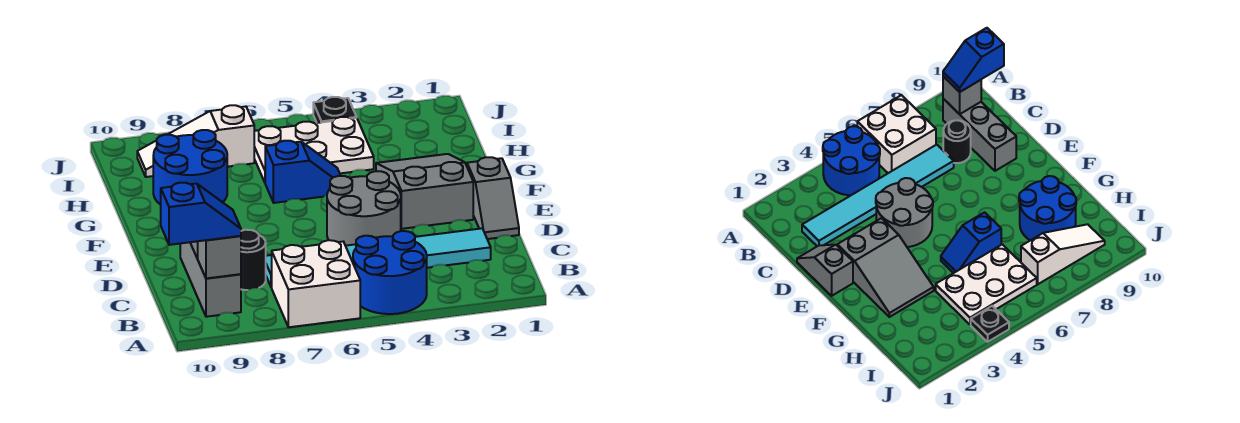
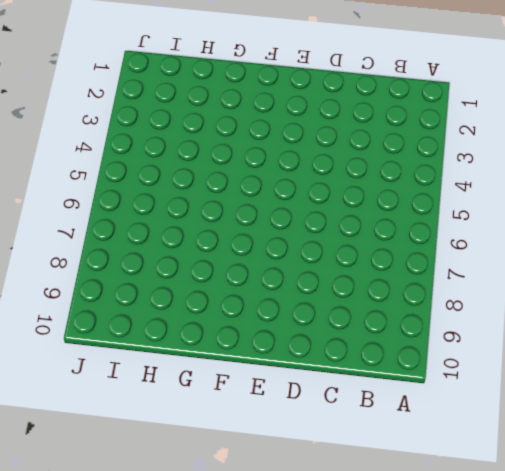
none -> blue 2x2 round brick [353,231,427,314]
none -> white 2x2 brick [272,240,360,327]
none -> grey 1x3 brick [180,241,241,317]

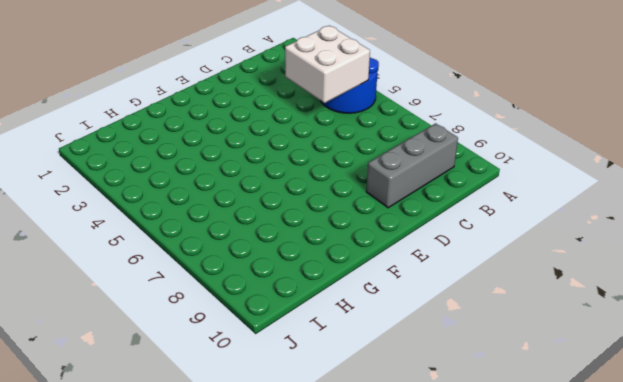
white 2x2 brick [285,26,370,103] -> white 2x2 brick moved to [272,240,360,327]
none -> cyan 1x6 tile [266,228,491,287]
none -> black 1x1 round brick [241,230,266,290]
none -> grey 1x2 slope [467,157,519,239]

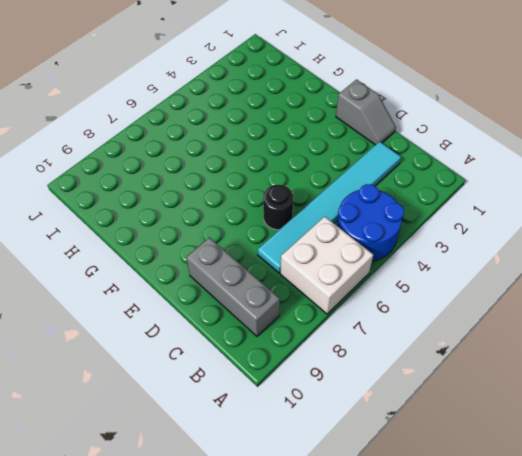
black 1x1 round brick [263,185,293,230] -> black 1x1 round brick moved to [241,230,266,290]
none -> grey 2x2 round brick [327,171,401,246]
none -> grey 2x3 slope [376,154,473,229]
none -> blue 1x2 slope [265,141,341,203]

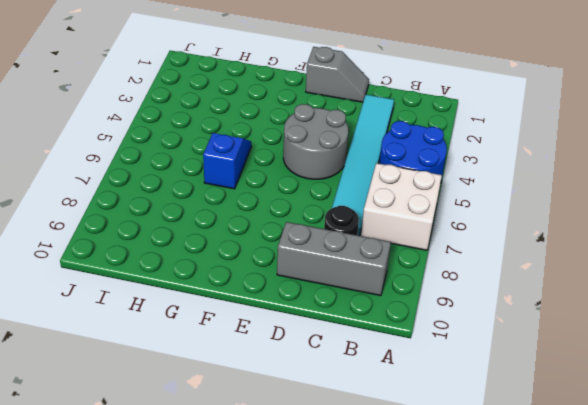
none -> grey 2x3 slope [376,154,473,229]
none -> blue 2x2 round brick [153,130,227,205]
none -> white 2x3 plate [254,117,374,182]

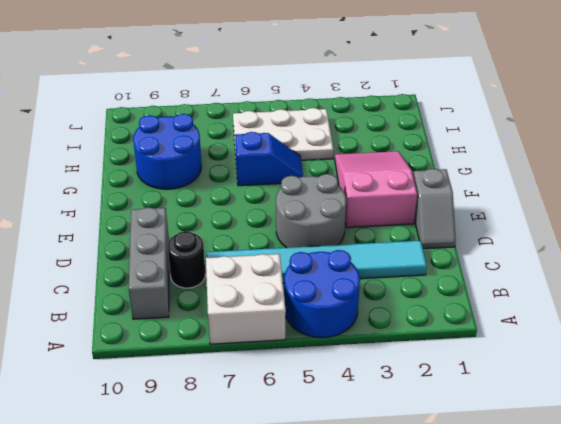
pink 2x3 slope [335,151,417,228] -> grey 2x3 slope [376,154,473,229]
none -> white 1x3 slope [137,105,254,177]
none -> black 1x1 plate [313,97,357,123]
none -> grey 1x1 brick [198,236,241,278]

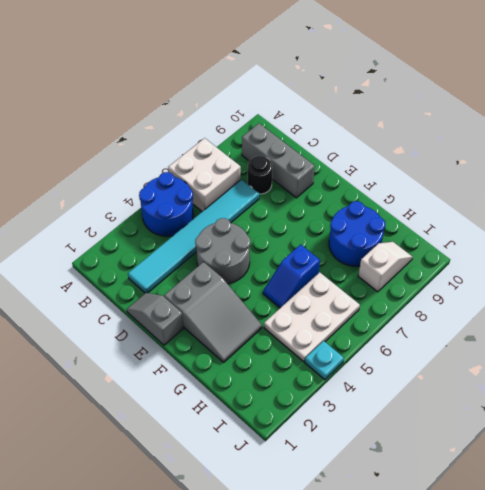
white 1x2 slope [358,242,412,292] -> white 1x3 slope [137,105,254,177]
cyan 1x1 plate [305,341,344,380] -> black 1x1 plate [313,97,357,123]
none -> grey 1x1 brick [198,236,241,278]
none -> blue 1x2 slope [161,183,241,245]

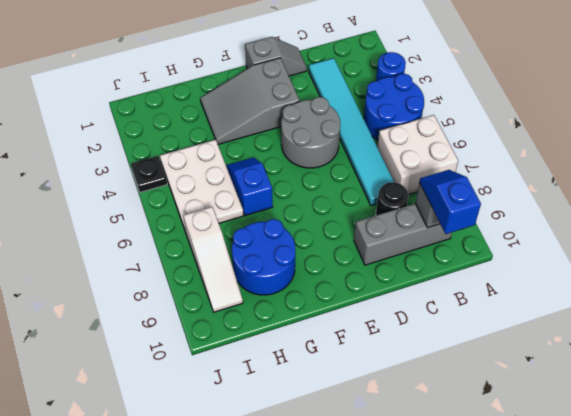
blue 1x1 round brick [376,52,406,81] -> none

